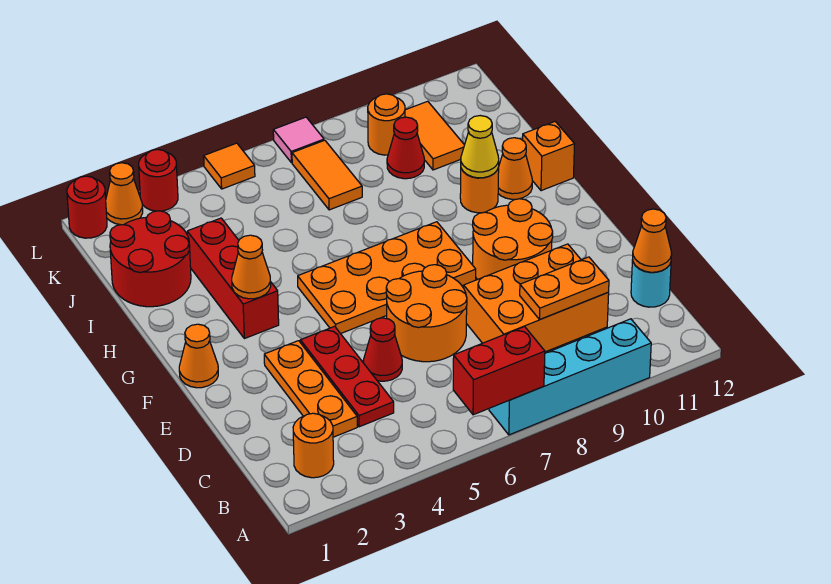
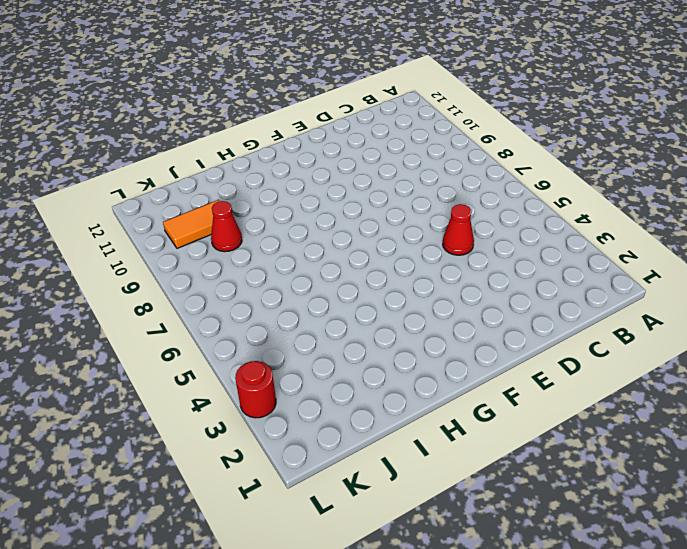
none -> cyan 1x4 brick [489,319,651,435]
none -> orange 1x1 round brick [293,413,334,478]
none -> orange 1x3 plate [264,341,357,437]
none -> red 1x3 plate [300,326,394,427]

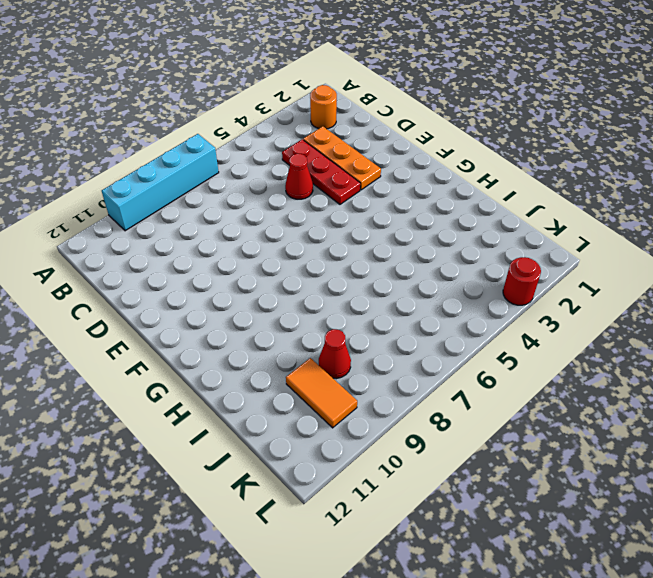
none -> orange 2x3 brick [464,244,609,352]
none -> cyan 1x1 round brick [631,260,671,307]
none -> orange 2x2 round brick [386,265,467,362]
none -> orange 2x2 round brick [473,199,553,280]

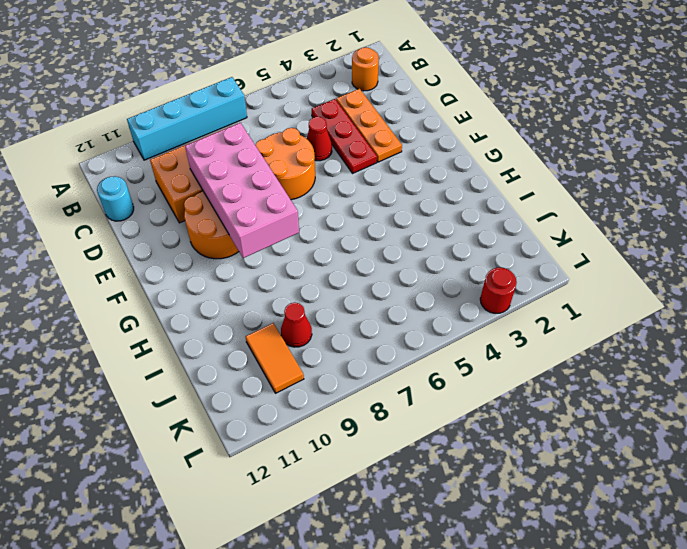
pink 2x4 brick [185,123,299,258] -> none
none -> orange 1x1 cone [179,324,218,388]
none -> orange 2x4 plate [298,222,476,334]
none -> red 1x3 brick [187,218,279,339]
none -> orange 1x1 round brick [460,167,499,213]

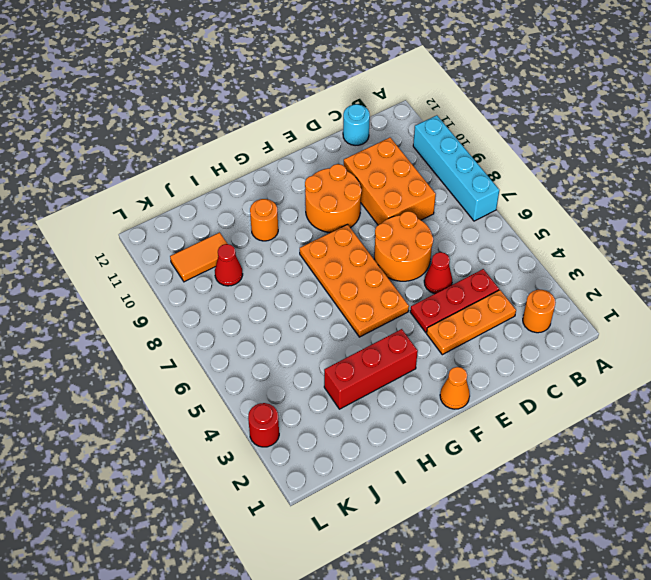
none -> orange 1x1 cone [498,138,532,199]
none -> orange 1x1 brick [523,122,574,191]
none -> red 2x2 round brick [110,211,191,307]
none -> orange 1x2 tile [292,140,362,210]

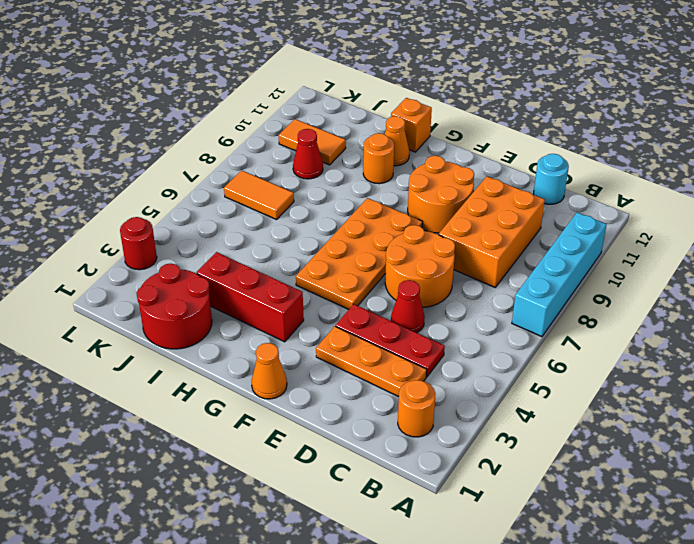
none -> orange 1x1 round brick [368,94,405,155]
none -> red 1x1 round brick [67,176,107,238]
none -> orange 1x1 cone [106,163,143,225]
none -> orange 1x1 tile [204,143,255,189]

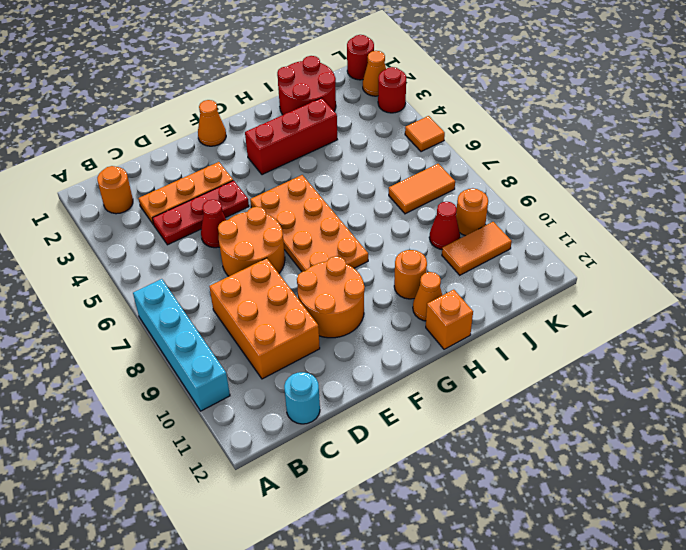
none -> pink 1x1 tile [273,117,324,163]
none -> red 1x2 brick [453,327,545,415]
none -> orange 1x2 plate [520,257,609,320]
none -> orange 1x1 cone [633,209,672,272]

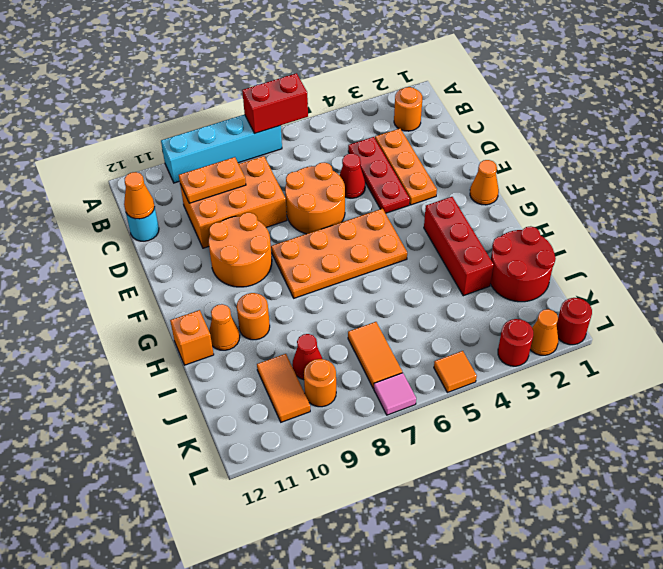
none -> orange 1x1 cone [232,235,271,299]
none -> yellow 1x1 cone [461,116,499,178]

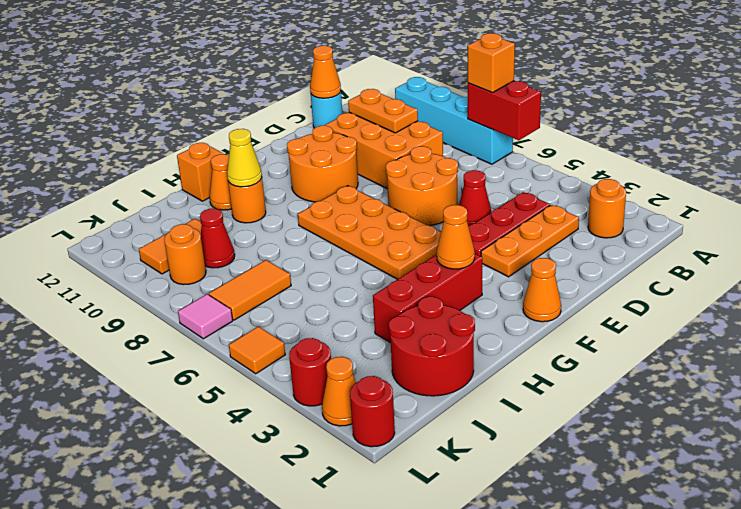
orange 1x1 brick [468,33,515,92] -> none

